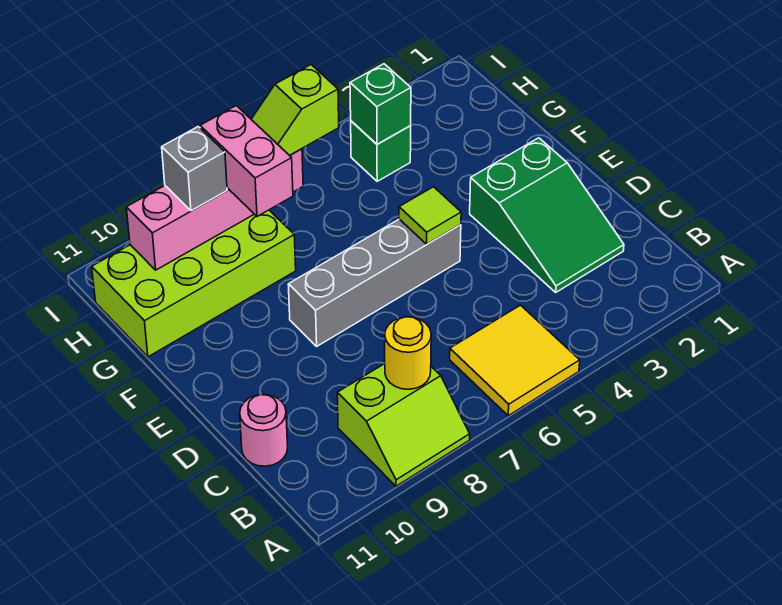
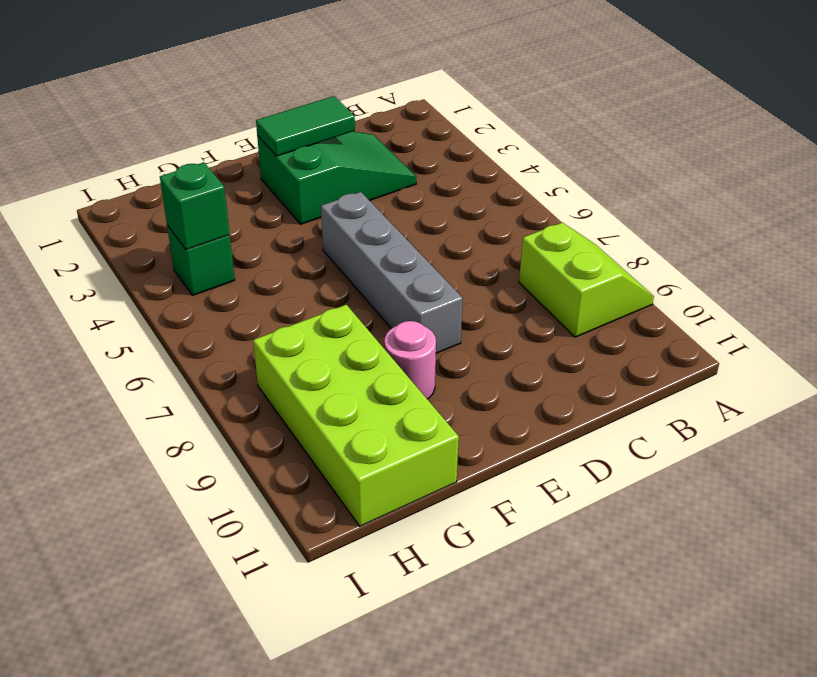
green 1x2 tile [256,96,355,156] -> none
pink 1x1 round brick [384,321,436,399] -> pink 1x1 round brick moved to [240,395,288,466]
none -> yellow 2x2 tile [450,305,580,416]
none -> yellow 1x1 round brick [385,317,431,389]
none -> lime 1x1 tile [399,187,461,244]

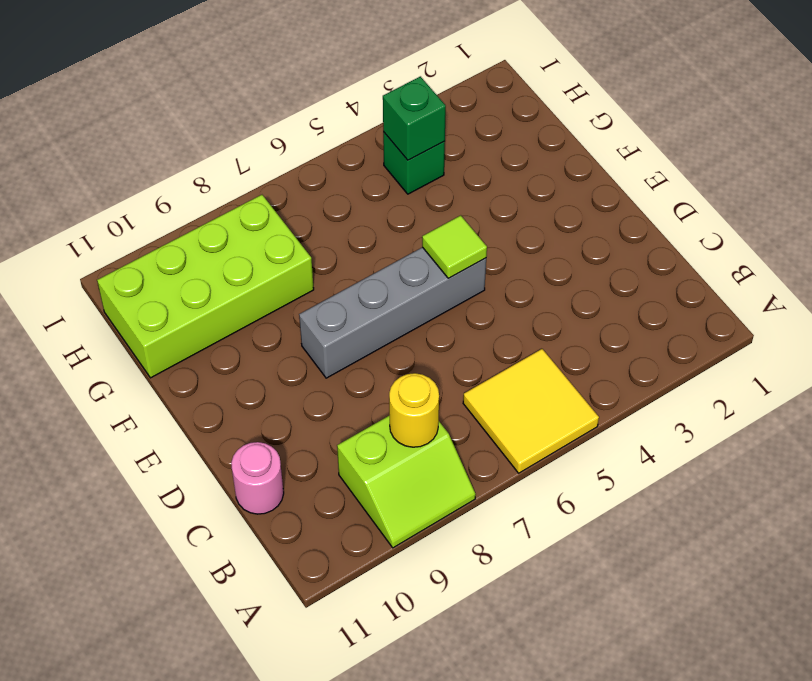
none -> green 2x3 slope [470,138,624,292]
none -> pink 1x4 brick [126,149,303,270]
none -> pink 1x2 brick [200,106,293,216]

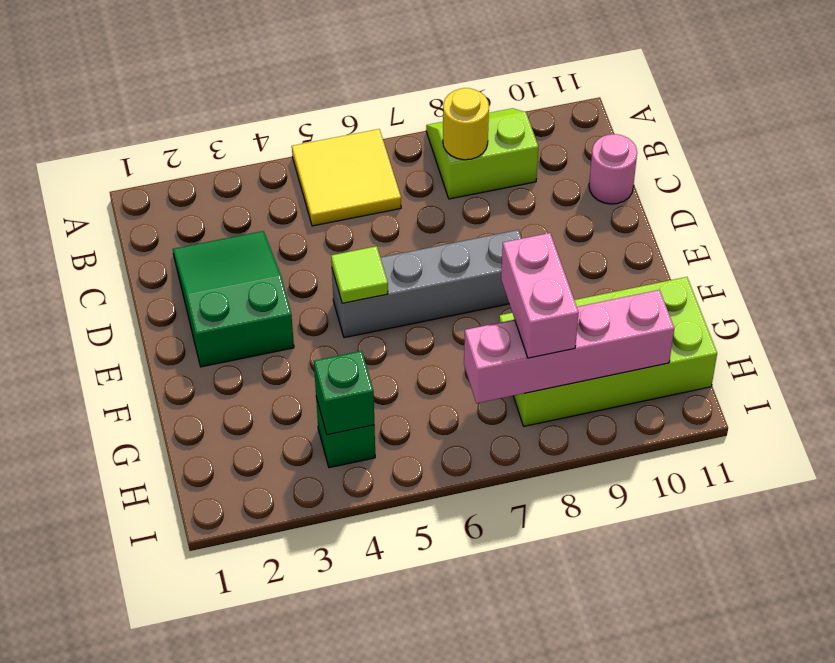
none -> lime 1x2 slope [251,65,339,155]
none -> grey 1x1 brick [162,127,227,211]

